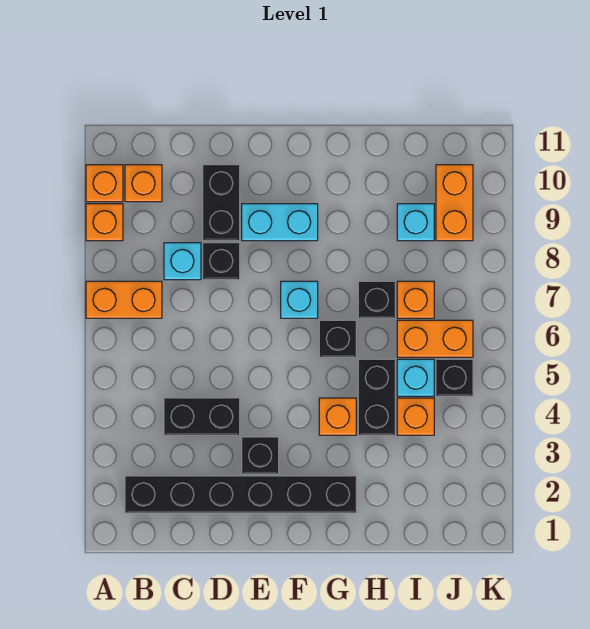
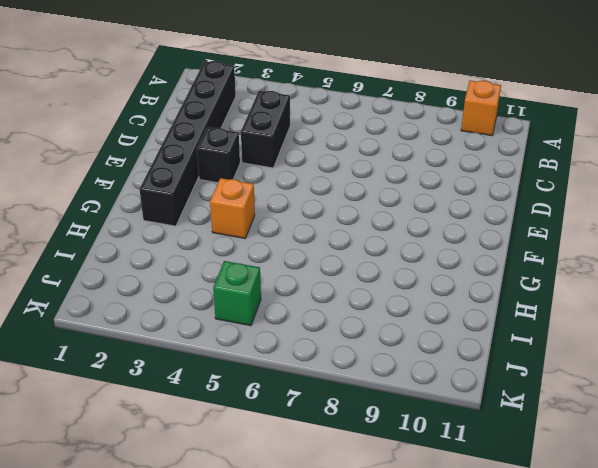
green 1x1 brick [213,261,261,326] -> black 1x1 brick [436,359,473,396]
none -> orange 1x2 brick [86,281,162,318]
none -> orange 1x1 brick [86,204,123,241]
none -> orange 1x1 brick [125,165,162,202]

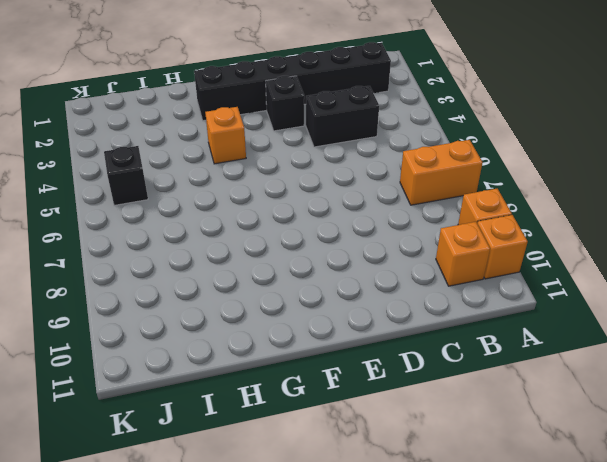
none -> cyan 1x1 brick [164,243,201,280]
none -> black 1x1 brick [203,243,240,280]
none -> black 1x2 brick [203,165,240,241]

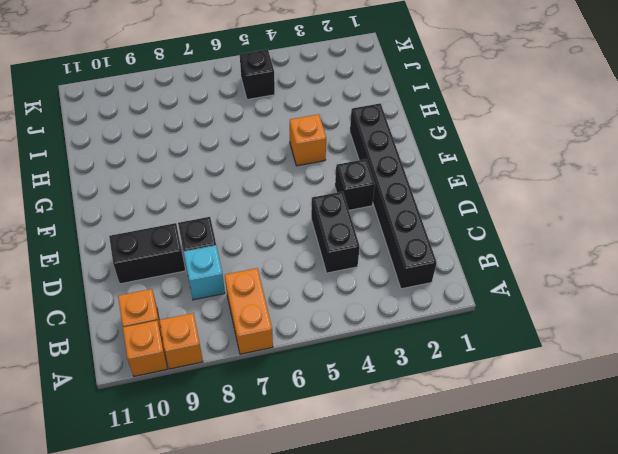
none -> cyan 1x2 brick [242,204,318,241]
none -> cyan 1x1 brick [281,281,318,318]
none -> black 1x1 brick [319,320,356,357]

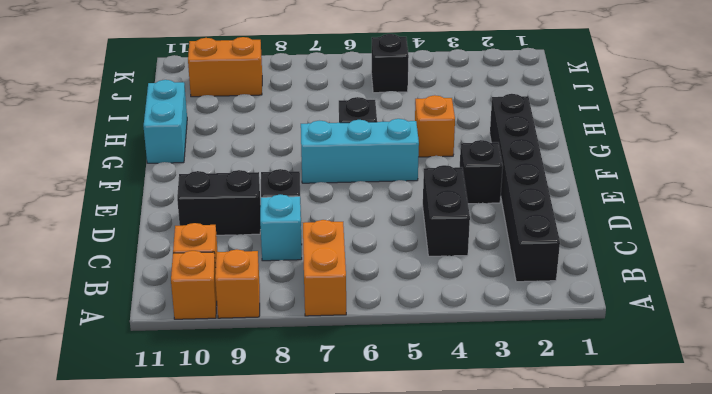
cyan 1x3 brick [301,119,419,183] -> cyan 1x1 brick [281,281,318,318]
cyan 1x2 brick [143,80,187,163] -> cyan 1x2 brick moved to [242,204,318,241]
none -> black 1x2 brick [358,359,395,435]
none -> black 1x1 brick [358,281,395,318]
none -> orange 1x1 brick [397,398,434,435]

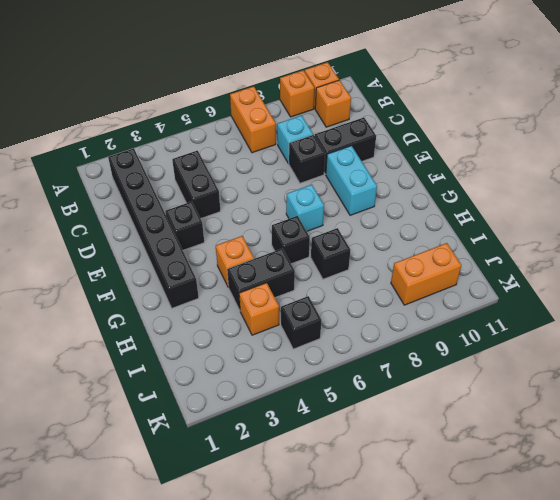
none -> cyan 1x1 brick [397,359,434,396]
none -> orange 1x2 brick [397,320,473,357]
none -> orange 1x1 brick [397,281,434,318]

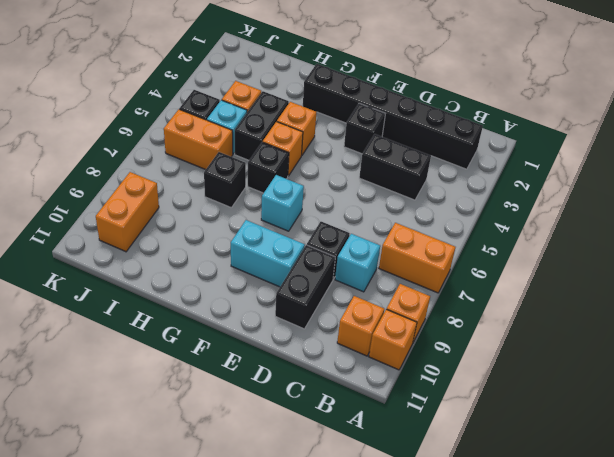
orange 1x1 brick [263,122,303,176] -> orange 1x1 brick moved to [397,281,434,318]
none -> cyan 1x1 brick [397,204,434,241]

